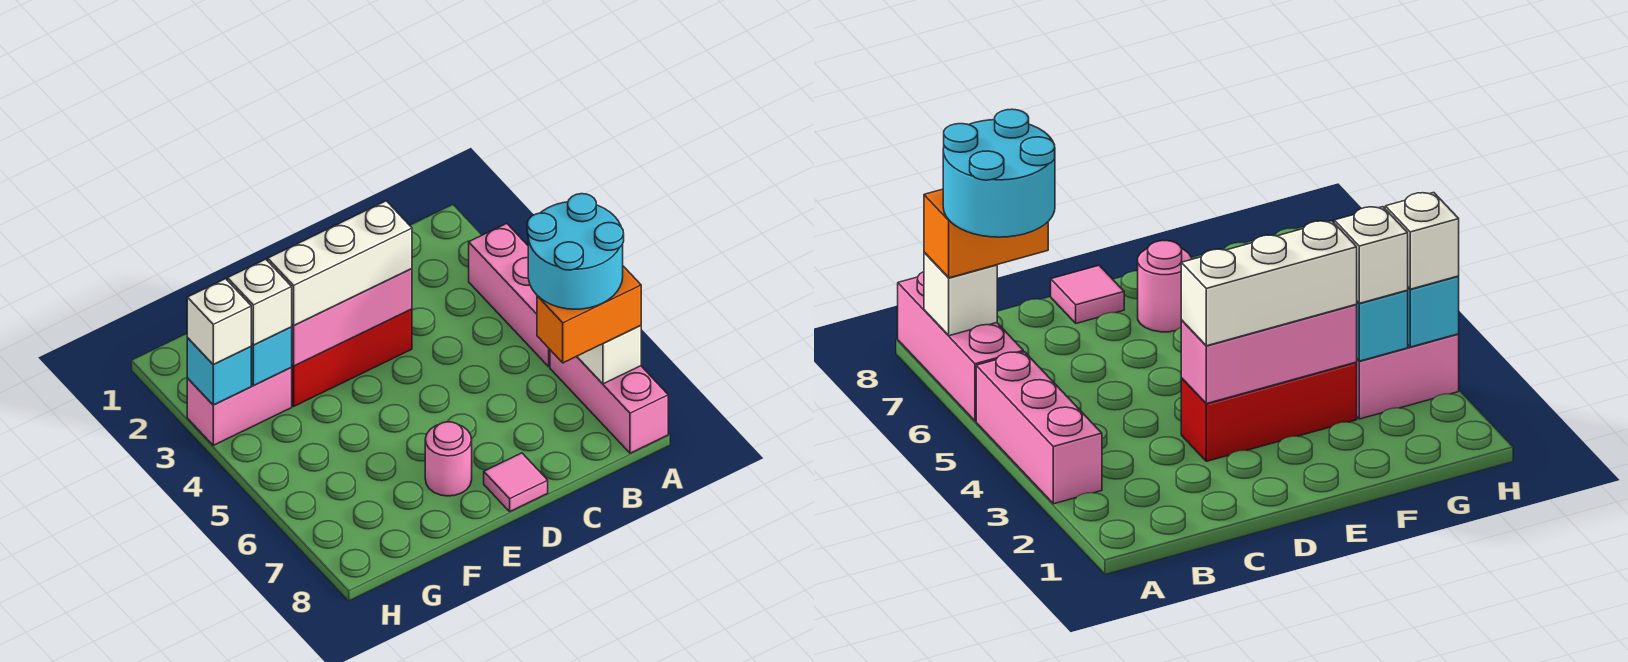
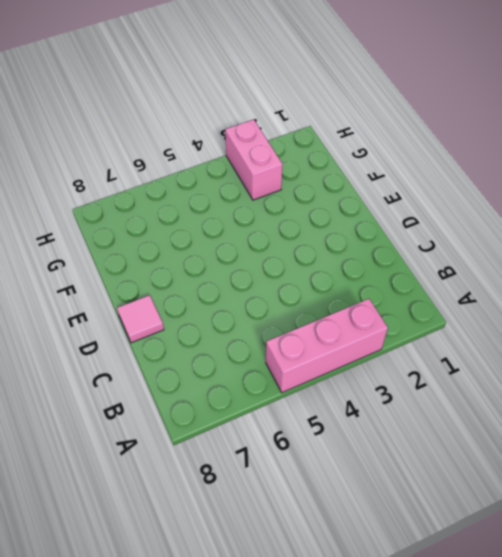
none -> pink 1x3 brick [550,350,668,453]
none -> red 1x3 brick [291,309,412,406]
none -> pink 1x1 round brick [425,422,472,496]

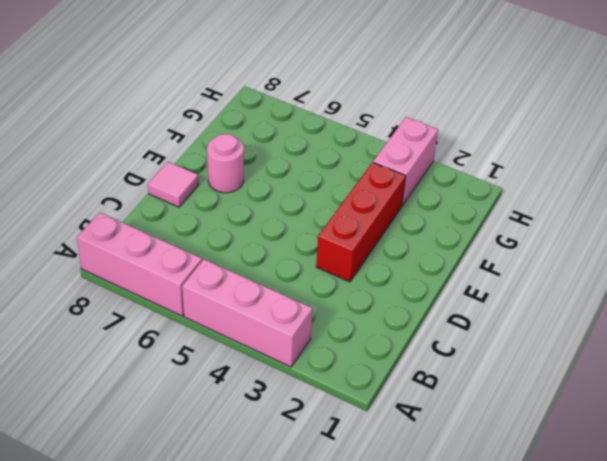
none -> white 1x1 brick [577,325,641,384]
none -> pink 1x3 brick [292,269,412,366]
none -> cyan 1x1 brick [251,327,292,385]

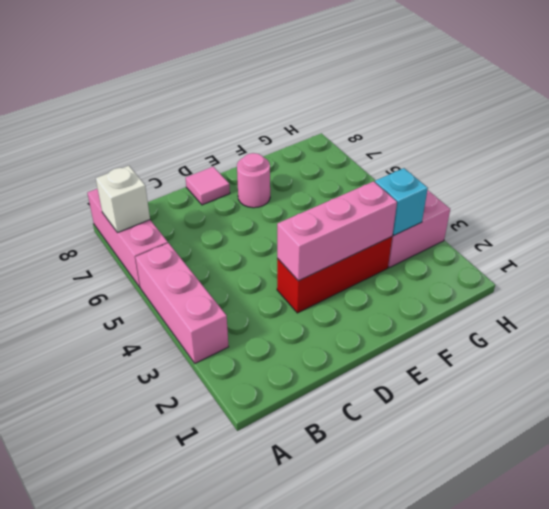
none -> cyan 1x1 brick [187,338,251,405]
none -> orange 1x2 brick [537,266,641,363]
none -> white 1x3 brick [268,201,412,326]

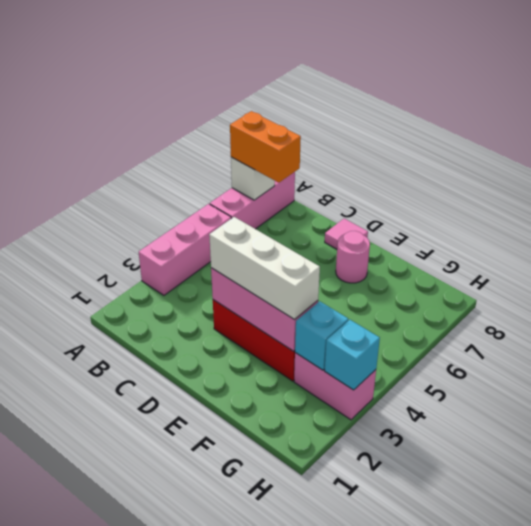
none -> white 1x1 brick [228,259,292,345]
none -> white 1x1 brick [187,279,251,365]
none -> cyan 2x2 round brick [527,194,624,309]

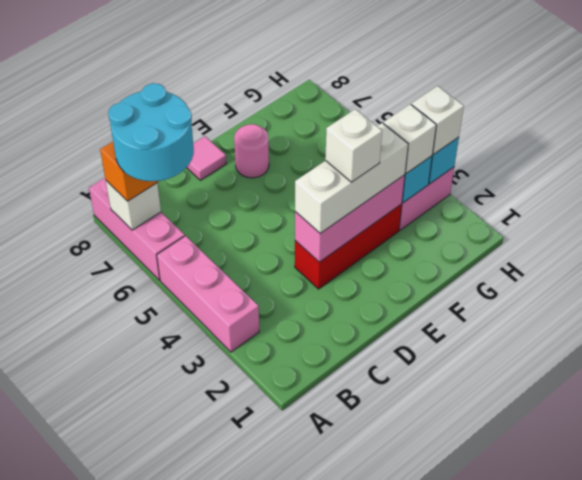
white 1x1 brick [325,109,382,182] -> none

